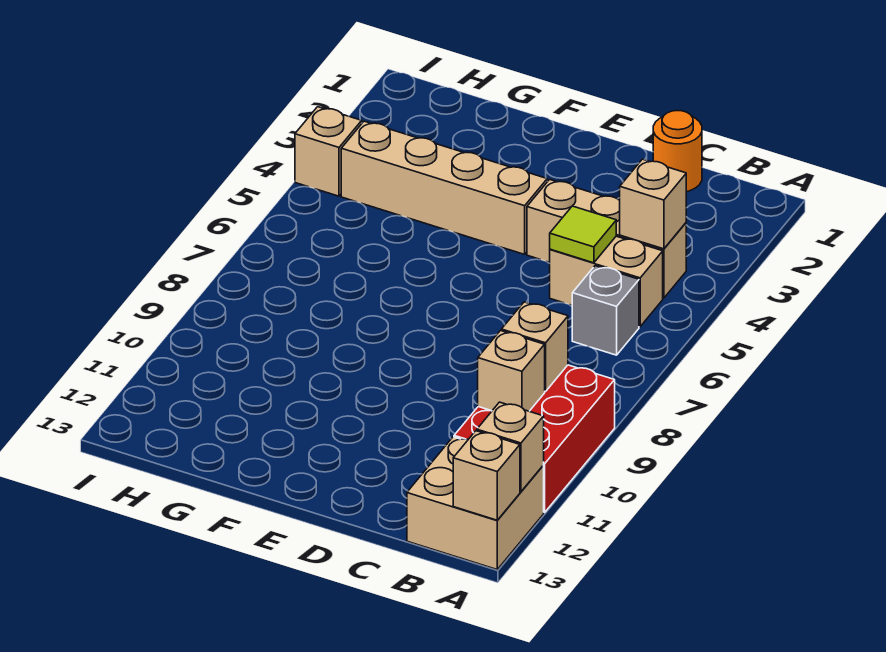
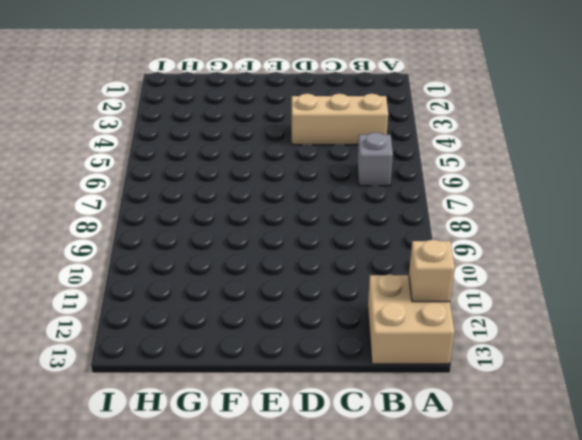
none -> red 2x3 brick [454,365,615,512]
none -> tan 1x2 brick [550,236,663,327]
none -> orange 1x1 round brick [653,111,702,192]

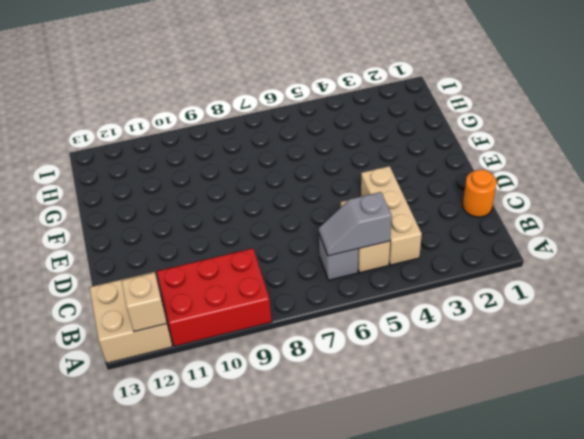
grey 1x2 slope [319,192,392,256] -> none
none -> tan 1x4 brick [341,121,547,254]
none -> tan 1x1 brick [295,107,362,196]
none -> tan 1x1 brick [453,431,520,520]

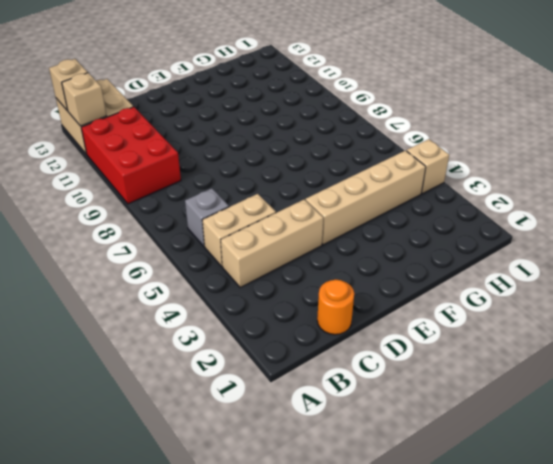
none -> tan 1x1 brick [620,159,686,249]
none -> tan 1x1 brick [501,302,568,392]
none -> tan 1x1 brick [478,331,545,411]

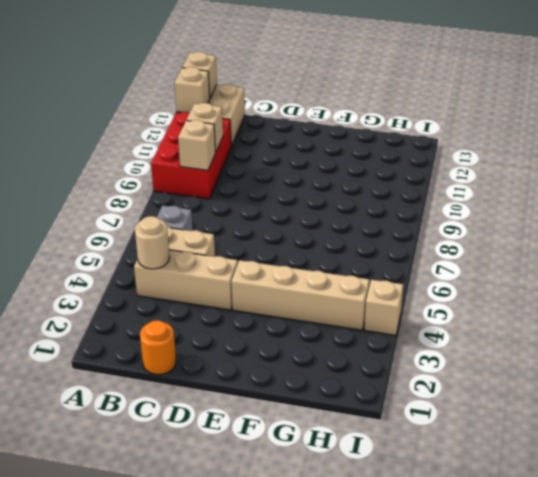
tan 1x1 round brick [135,216,170,269] -> tan 1x1 brick [620,159,686,249]
none -> lime 1x1 tile [550,206,616,263]

